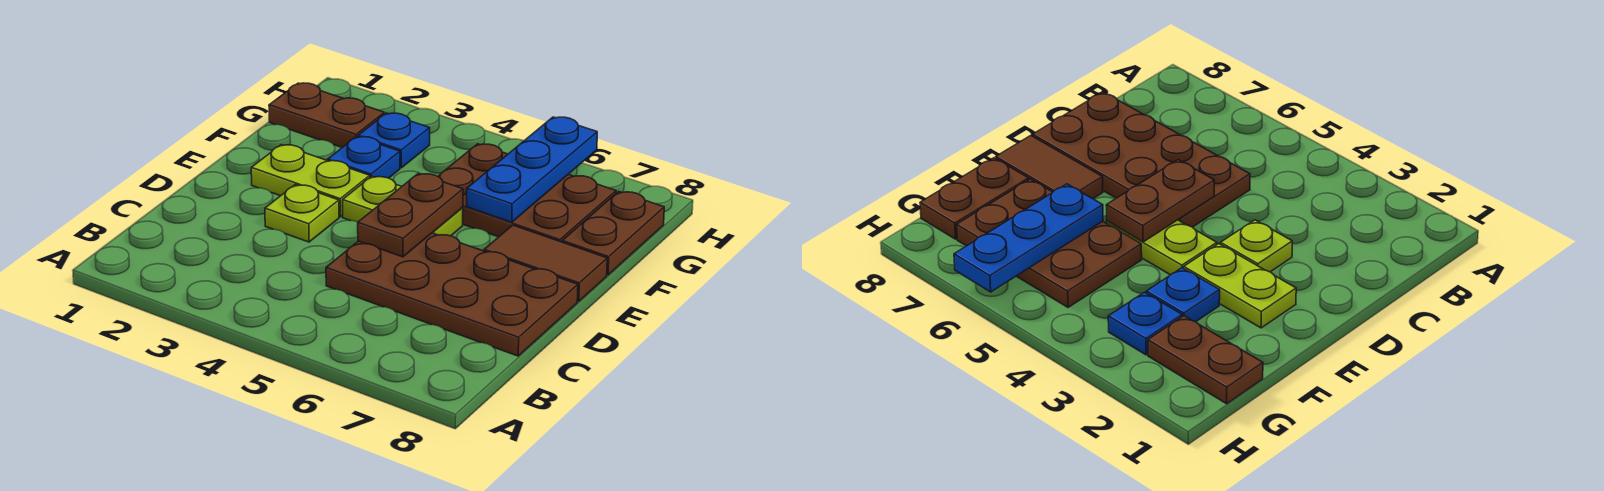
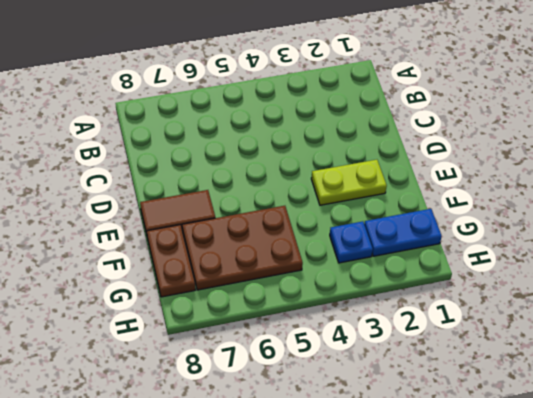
blue 1x2 plate [364,209,442,256] -> brown 1x2 plate [269,83,384,148]
none -> brown 2x4 plate [326,233,578,356]
none -> lime 1x1 plate [265,185,339,242]
none -> lime 1x2 plate [343,176,463,236]

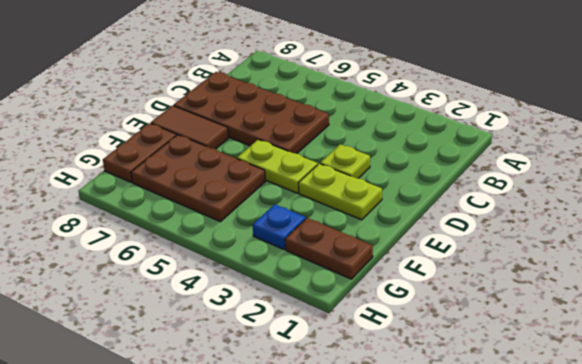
none -> blue 1x1 plate [328,137,400,178]
none -> brown 1x2 plate [358,173,463,257]
none -> blue 1x3 plate [467,117,597,222]

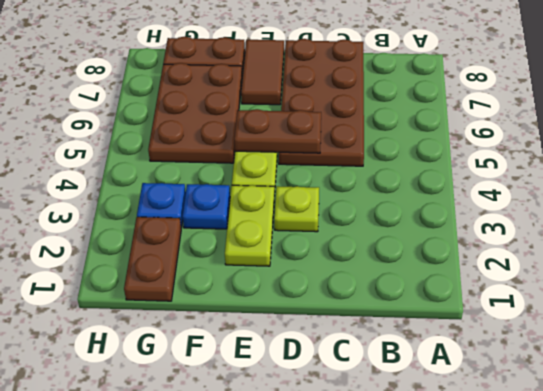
none -> blue 1x3 plate [467,117,597,222]

